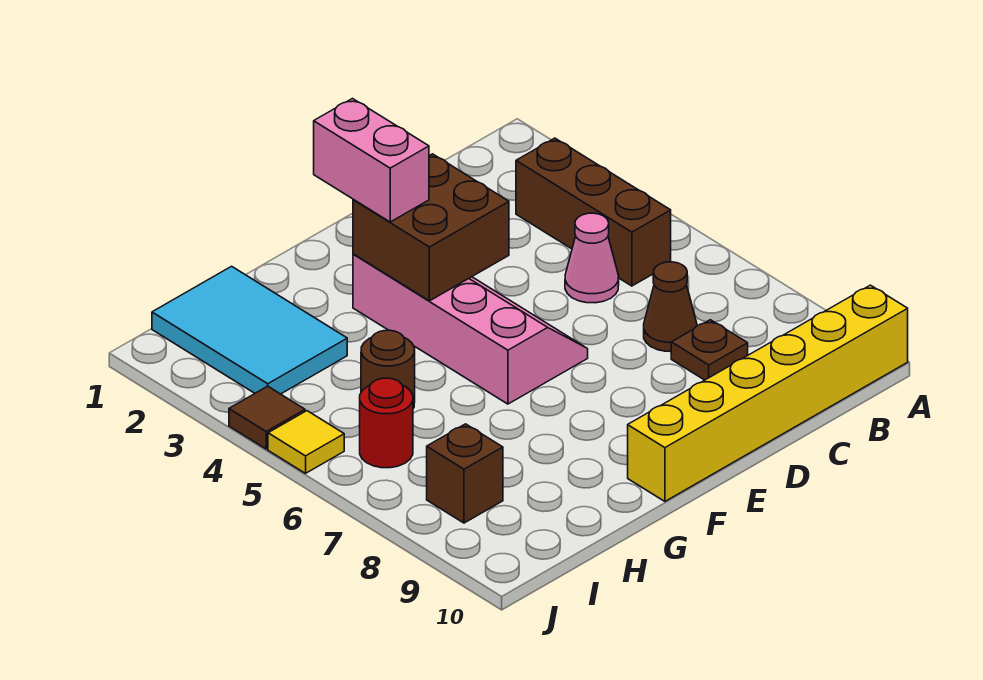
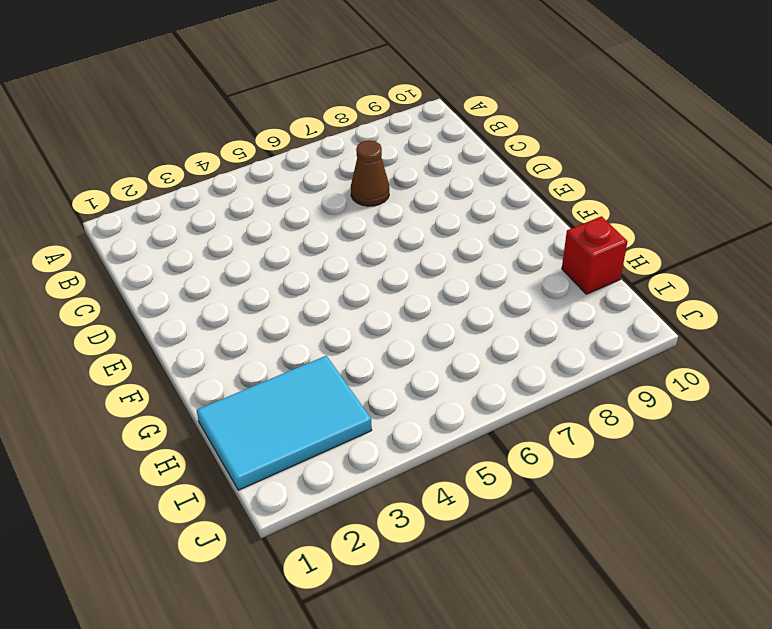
red 1x1 brick [562,216,628,294] -> none
none -> yellow 1x6 brick [628,285,908,501]
none -> brown 1x3 brick [516,138,671,286]
none -> pink 1x1 cone [565,213,619,303]

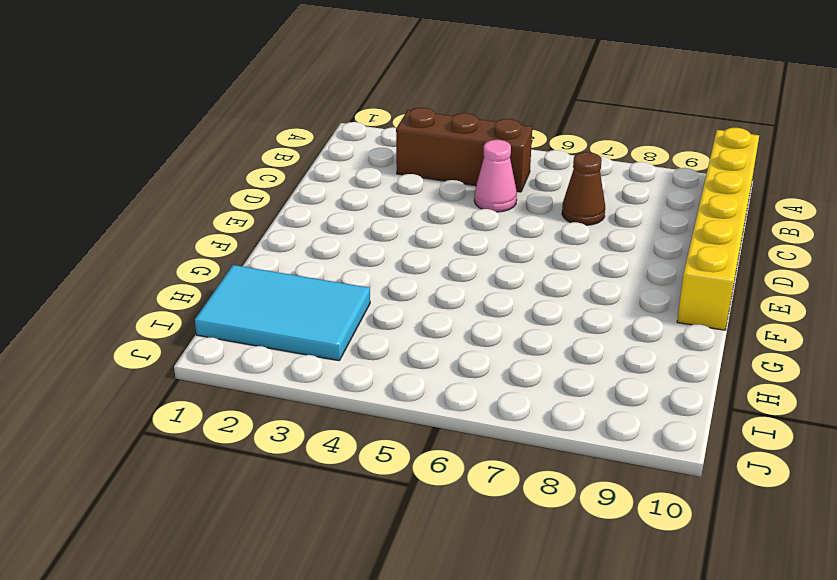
none -> brown 1x1 plate [671,320,748,380]
none -> pink 2x4 slope [353,254,588,404]
none -> brown 1x1 round brick [361,330,415,408]

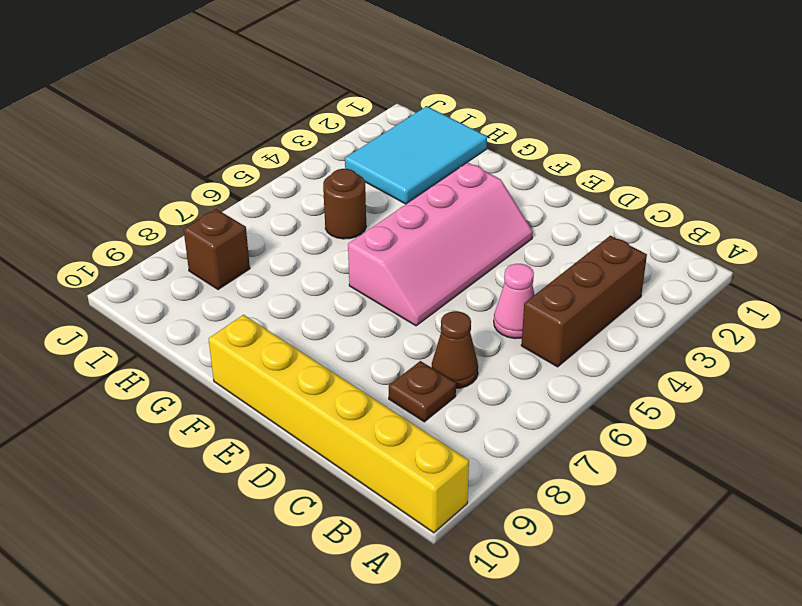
none -> red 1x1 round brick [360,378,413,468]
none -> brown 1x1 tile [229,386,305,449]
none -> yellow 1x1 tile [268,411,344,473]

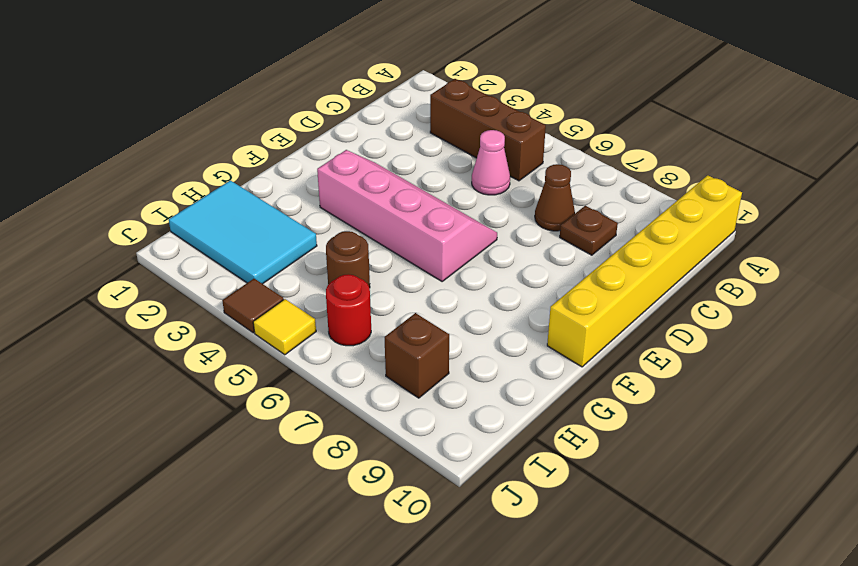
none -> brown 2x2 brick [353,154,509,301]
none -> pink 1x2 brick [314,99,429,222]

